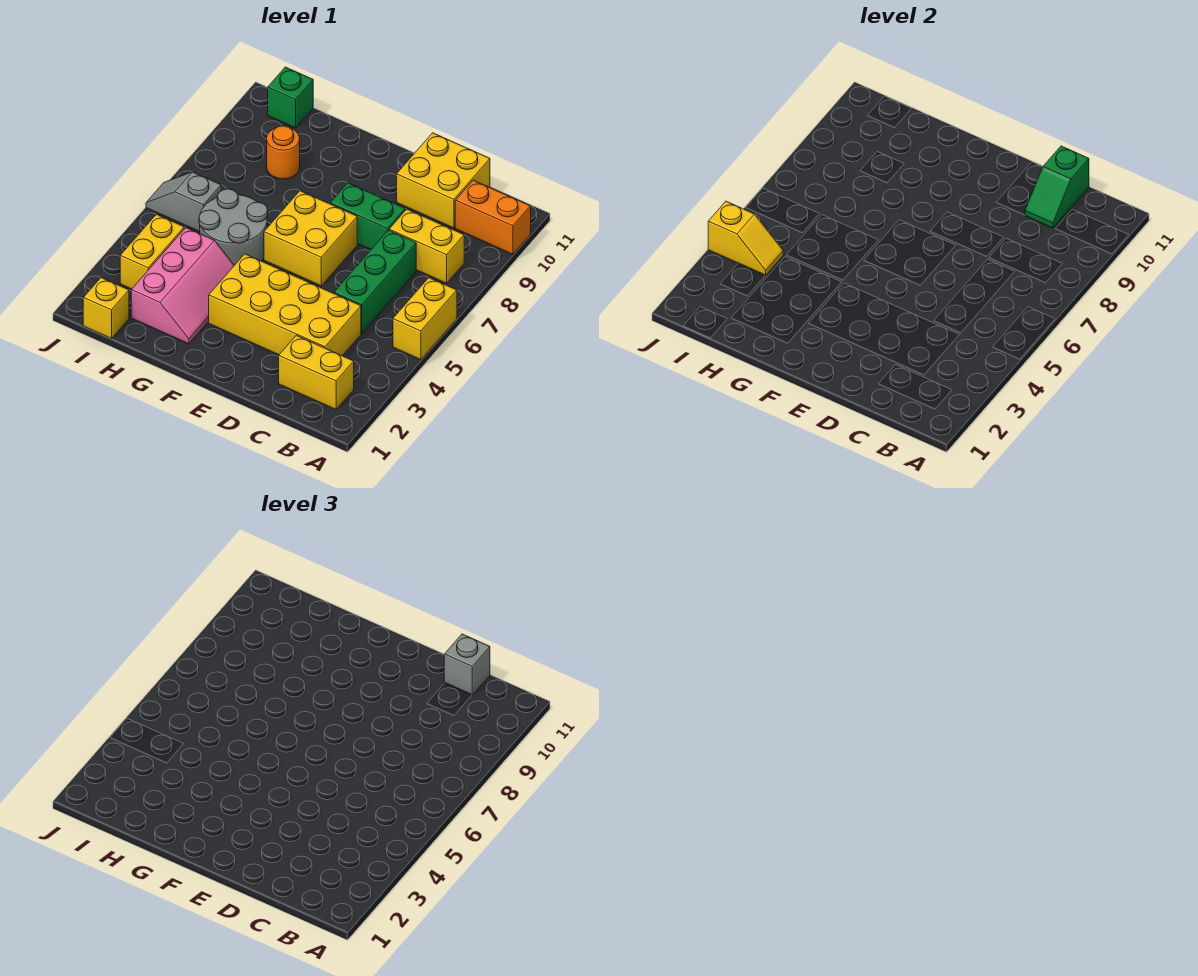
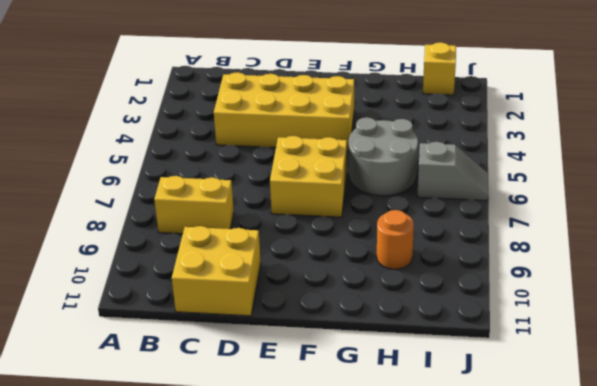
none -> yellow 1x2 brick [393,278,457,360]
none -> orange 1x2 brick [455,180,531,254]
none -> yellow 1x2 brick [279,335,354,410]

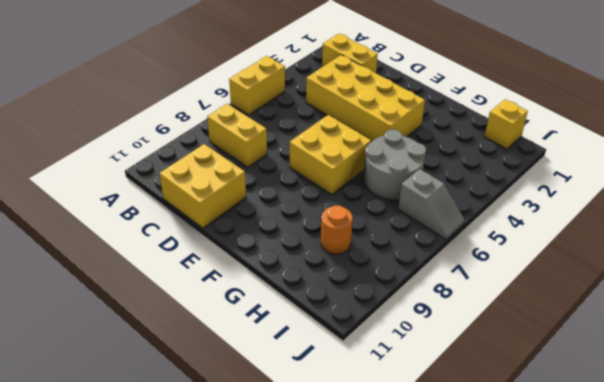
none -> orange 1x2 brick [455,180,531,254]
none -> green 1x3 brick [334,230,416,333]
none -> green 1x2 brick [330,183,405,250]

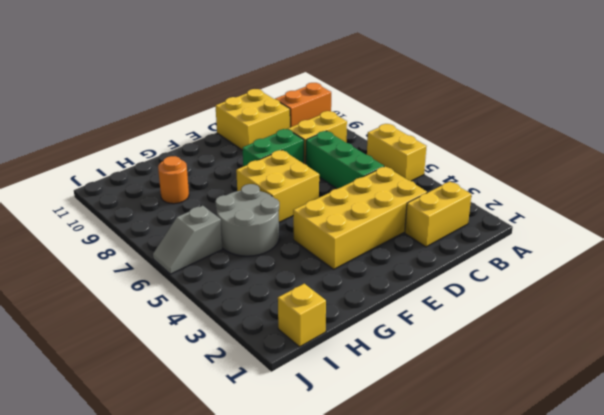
none -> pink 2x3 slope [131,228,234,344]
none -> yellow 1x2 brick [120,214,184,289]
none -> green 1x1 brick [268,67,313,128]

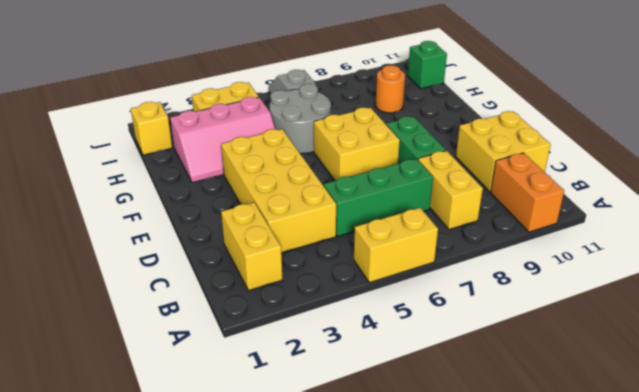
none -> green 1x2 slope [1025,146,1089,228]
none -> yellow 1x2 slope [708,201,783,276]
none -> grey 1x1 brick [444,634,490,695]

